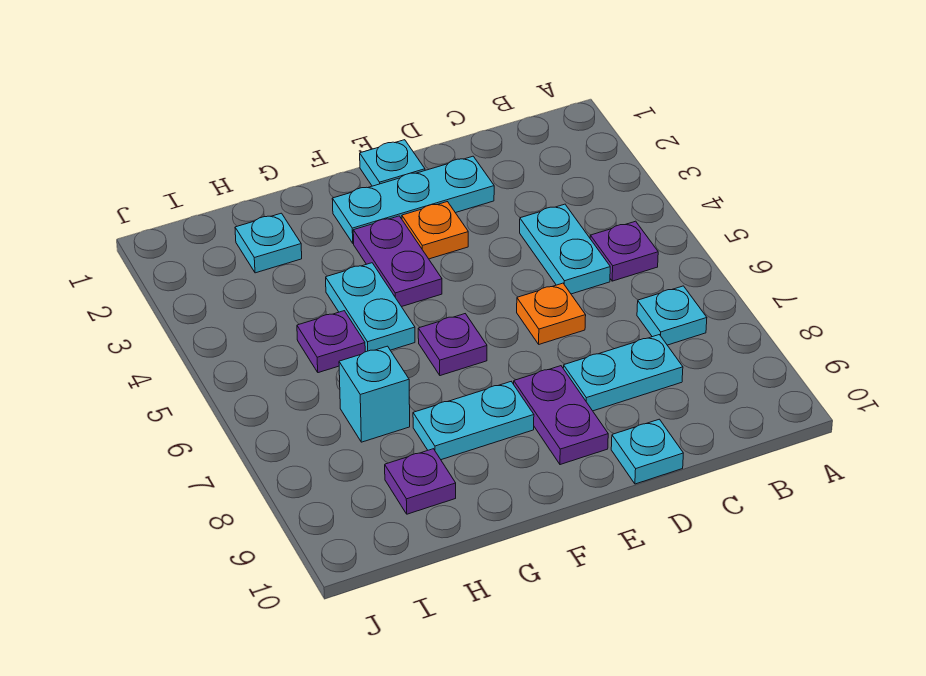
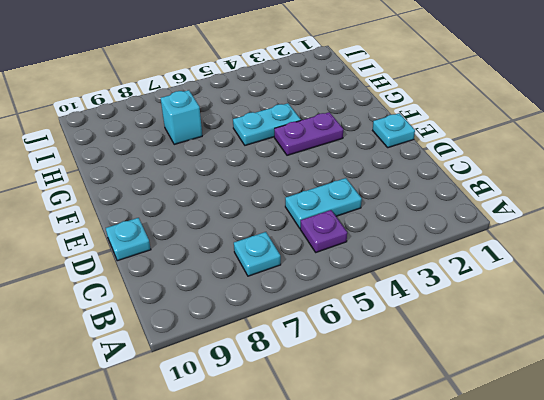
none -> cyan 1x2 plate [563,335,683,411]
none -> cyan 1x3 plate [332,156,494,243]
none -> orange 1x1 plate [517,283,586,344]

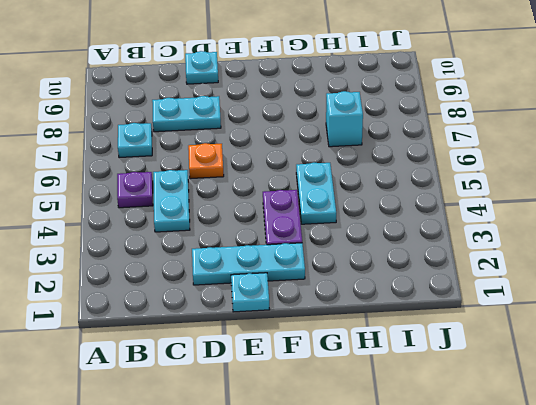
none -> orange 1x1 plate [402,202,468,259]
none -> purple 1x2 plate [514,366,608,465]
none -> purple 1x1 plate [418,314,487,376]

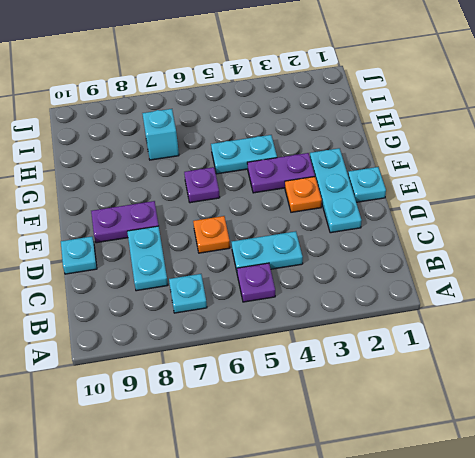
none -> cyan 1x2 plate [413,382,534,460]
none -> cyan 1x1 plate [235,213,302,273]
none -> purple 1x1 plate [297,311,365,373]

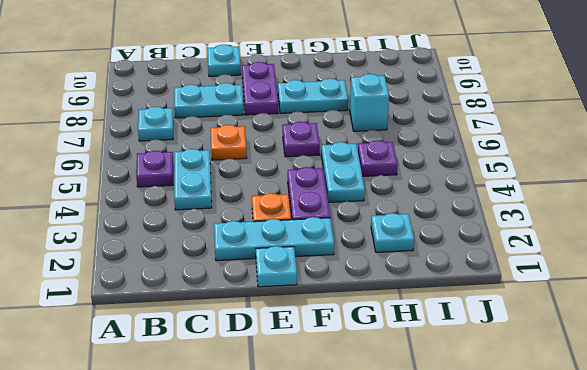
none -> purple 1x1 plate [385,449,456,514]

